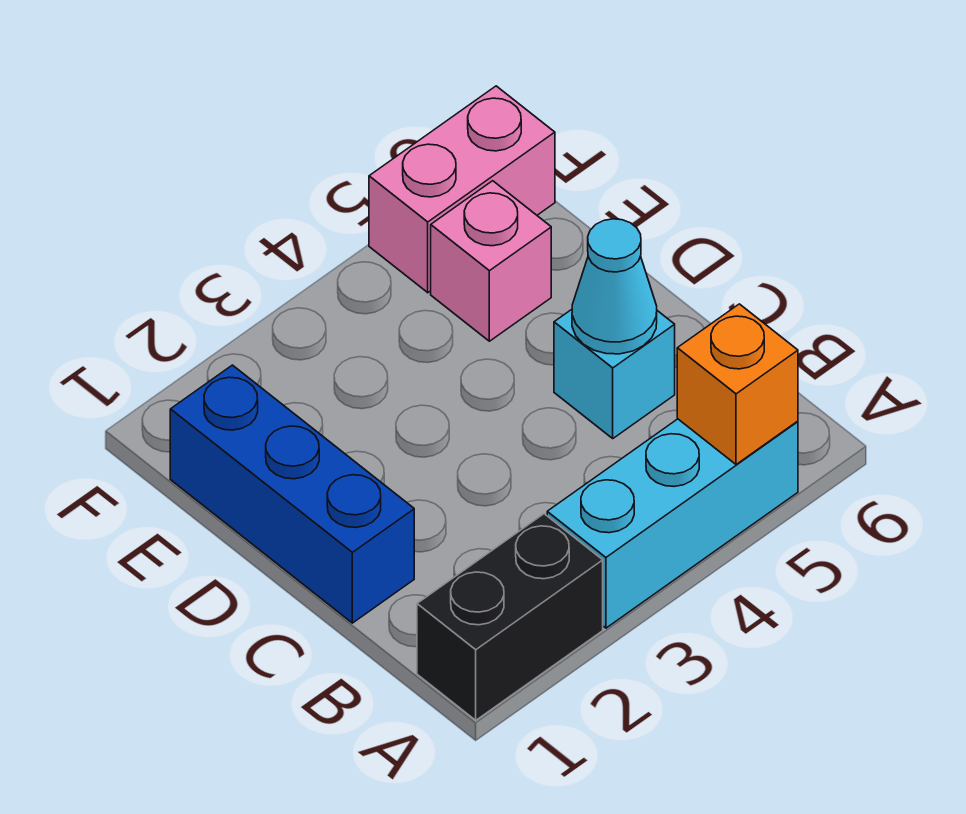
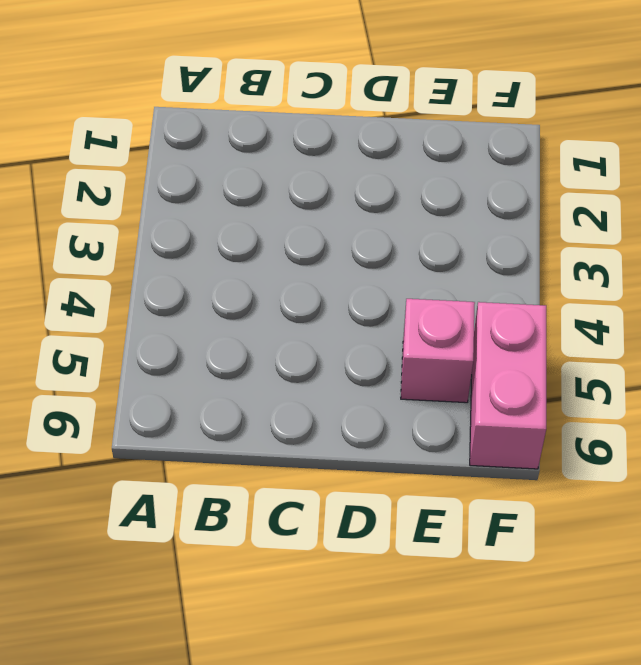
none -> black 1x2 brick [417,514,603,720]
none -> cyan 1x3 brick [547,419,798,628]

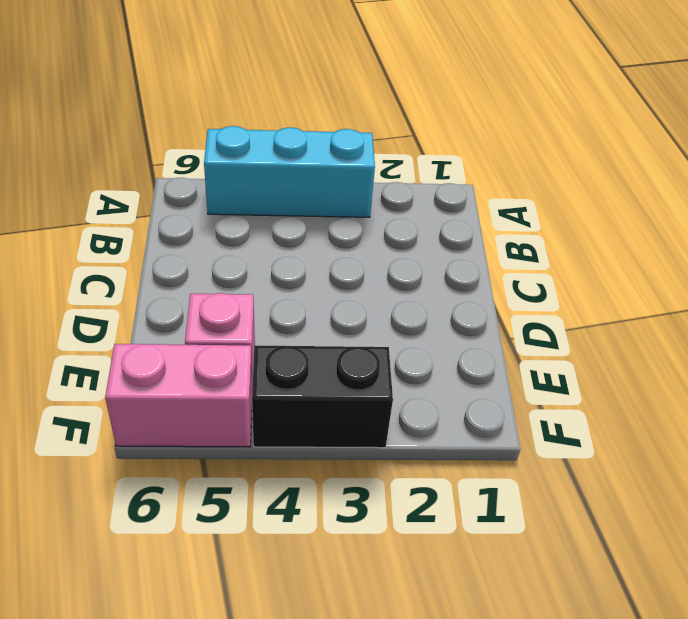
black 1x2 brick [252,345,393,448] -> black 1x2 brick moved to [417,514,603,720]
none -> blue 1x3 brick [170,365,414,623]
none -> cyan 1x1 brick [554,309,675,438]

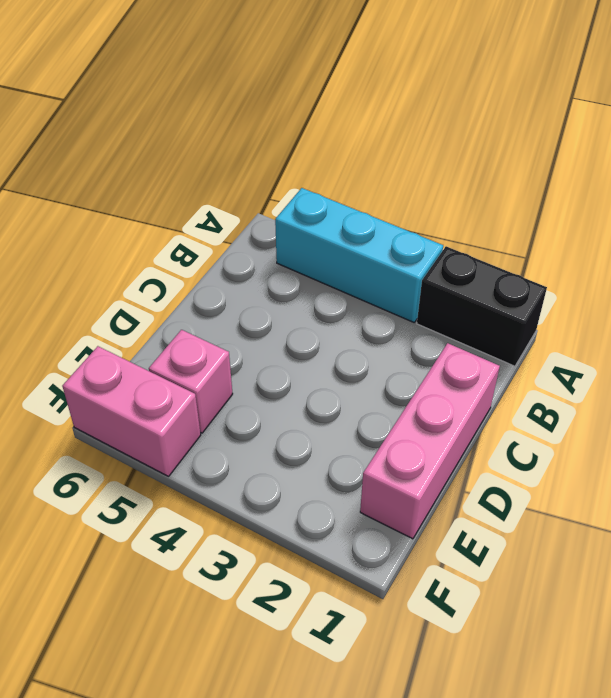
pink 1x3 brick [360,343,500,539] -> blue 1x3 brick [170,365,414,623]
none -> cyan 1x1 brick [554,309,675,438]
none -> orange 1x1 brick [677,304,798,464]

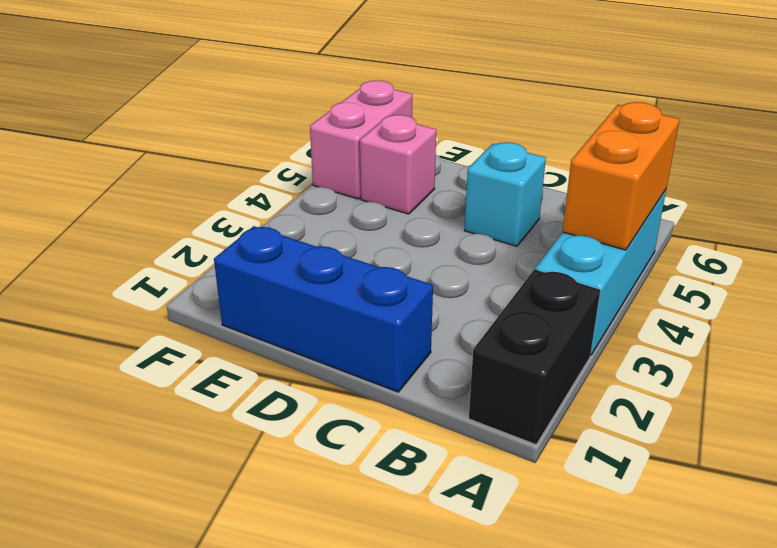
orange 1x2 brick [562,102,680,250] -> orange 1x1 brick [677,304,798,464]
none -> cyan 1x1 cone [572,219,657,354]

